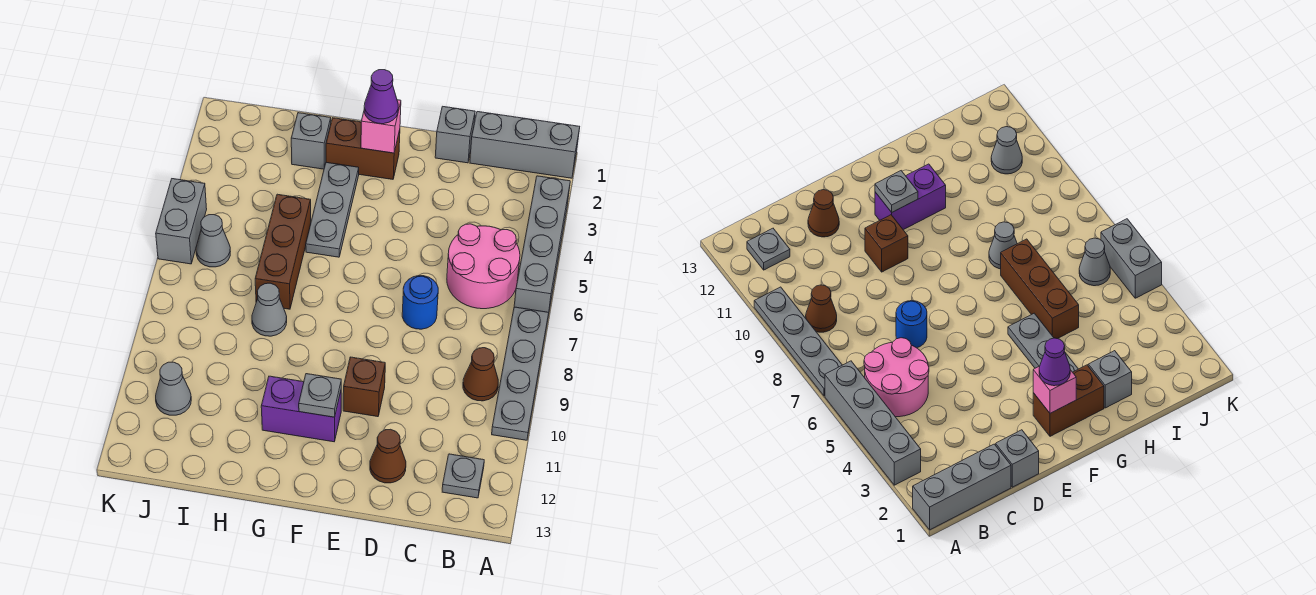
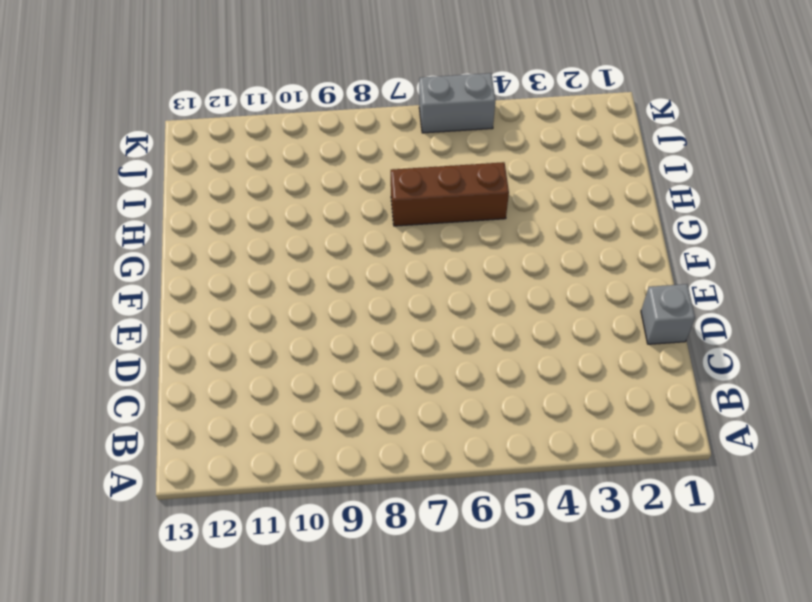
none -> grey 1x3 brick [470,112,580,178]
none -> grey 1x4 brick [514,176,570,316]
none -> grey 1x4 plate [492,307,549,440]

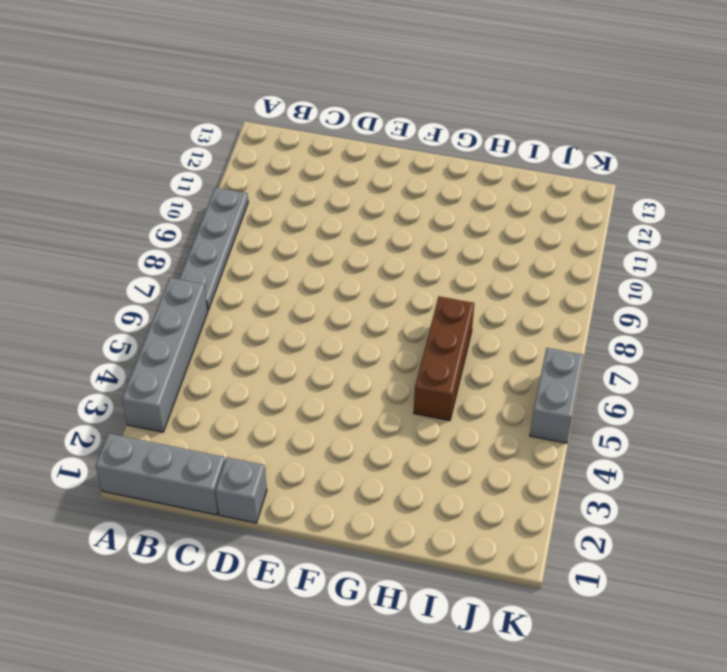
none -> pink 2x2 round brick [447,224,520,309]
none -> brown 1x1 cone [463,348,498,401]
none -> grey 1x1 plate [442,454,484,498]

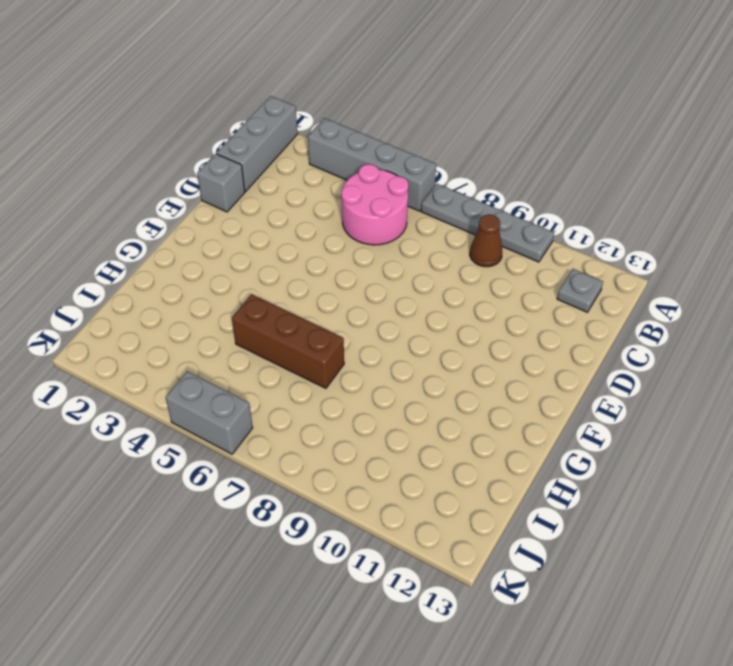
none -> blue 1x1 round brick [402,276,438,329]
none -> brown 1x1 cone [370,429,406,483]
none -> brown 1x1 brick [343,357,385,417]

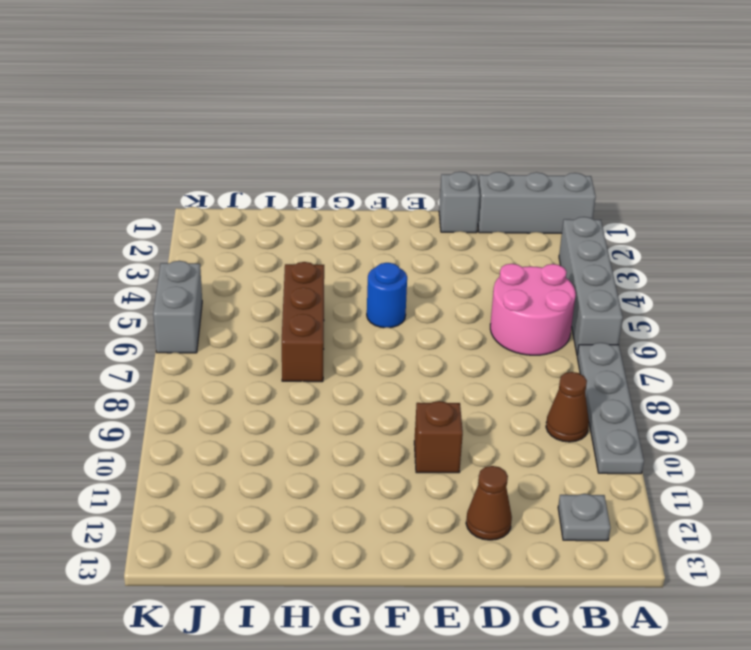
blue 1x1 round brick [367,263,407,328] -> blue 1x1 round brick moved to [402,276,438,329]
none -> brown 1x2 brick [326,118,400,179]
none -> purple 1x2 brick [261,376,341,442]
none -> grey 1x3 plate [306,162,359,257]

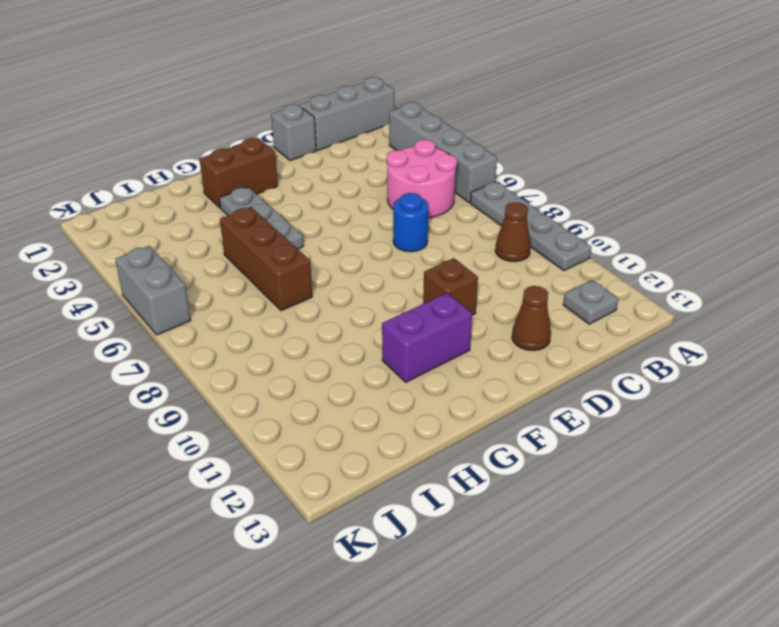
none -> grey 1x1 brick [291,113,331,169]
none -> grey 1x1 cone [252,283,287,336]
none -> grey 1x1 cone [196,215,230,267]

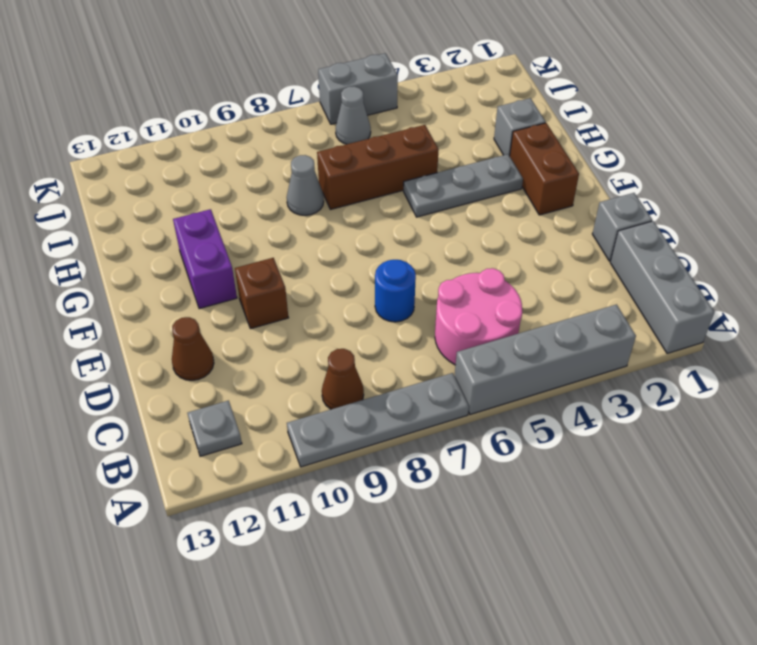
none -> grey 1x1 cone [156,362,191,415]
none -> pink 1x1 brick [361,100,401,153]
none -> grey 1x1 plate [299,374,341,417]

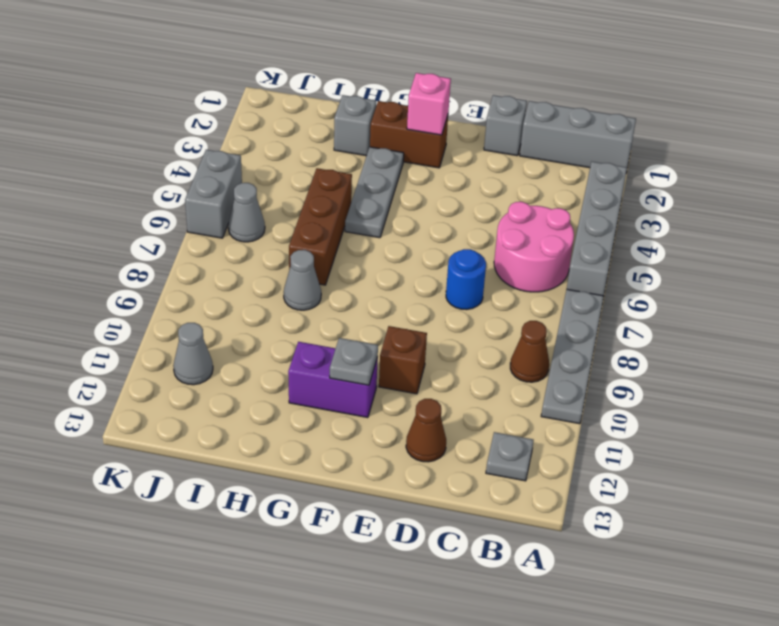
none -> purple 1x1 cone [364,70,398,124]

